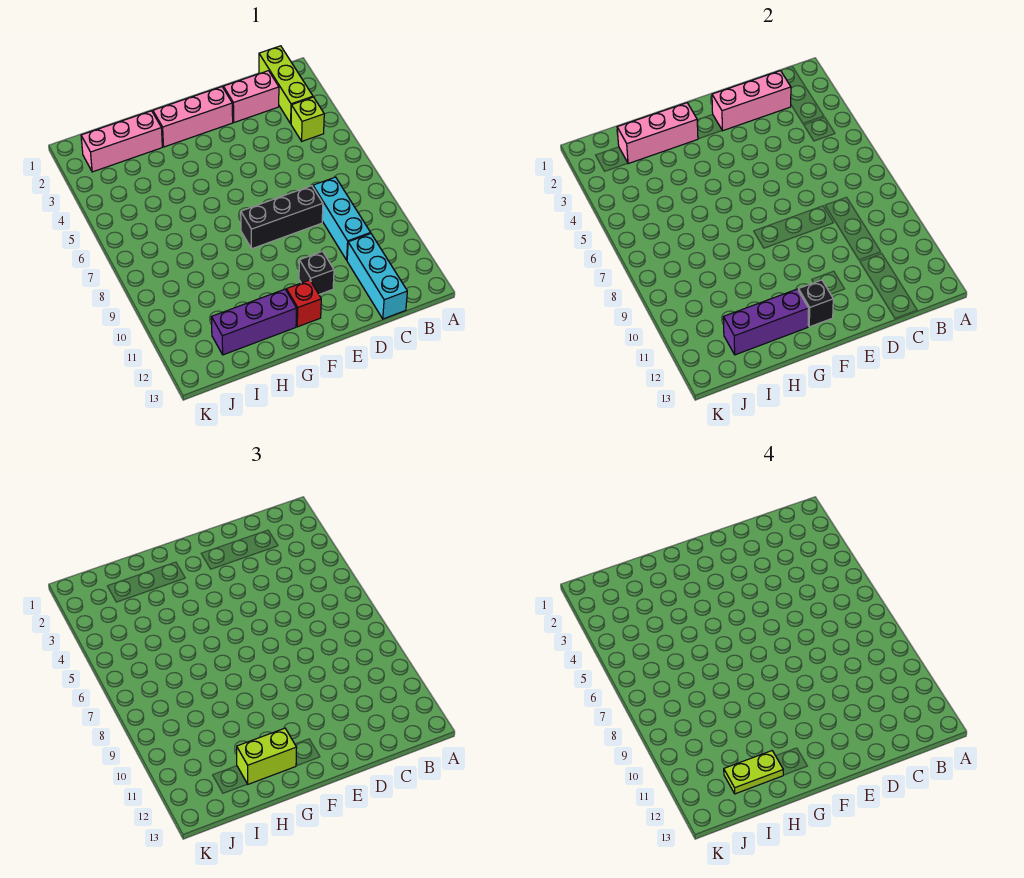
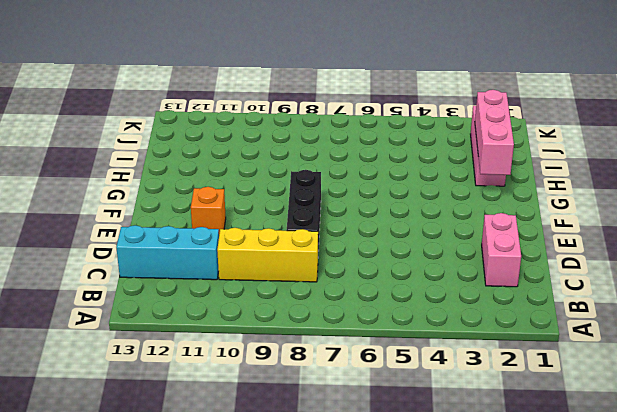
yellow 1x3 brick [217,228,318,282] -> cyan 1x3 brick [313,177,371,260]
orange 1x1 brick [191,187,226,234] -> black 1x1 brick [299,251,334,294]
none -> lime 1x3 brick [259,46,313,124]
none -> lime 1x1 brick [291,97,324,141]
none -> pink 1x3 brick [153,87,233,147]

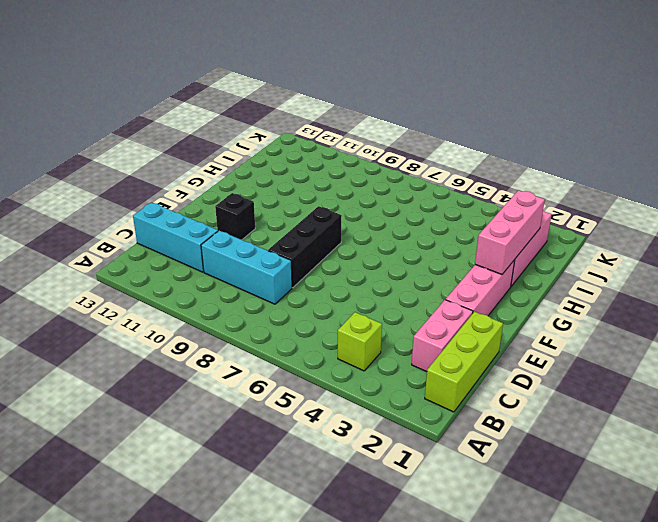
lime 1x3 brick [425,312,503,412] -> lime 1x3 brick turned to [259,46,313,124]
none -> red 1x1 brick [286,280,321,327]
none -> purple 1x3 brick [211,289,297,355]
none -> pink 1x3 brick [712,71,791,131]

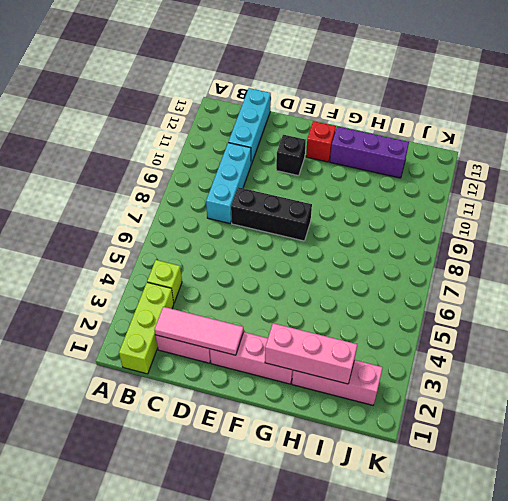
pink 1x3 tile [155,307,243,355] -> pink 1x3 brick [712,71,791,131]
none -> black 1x1 brick [798,280,833,327]
none -> purple 1x3 brick [723,289,809,355]
none -> lime 1x2 brick [237,728,297,784]

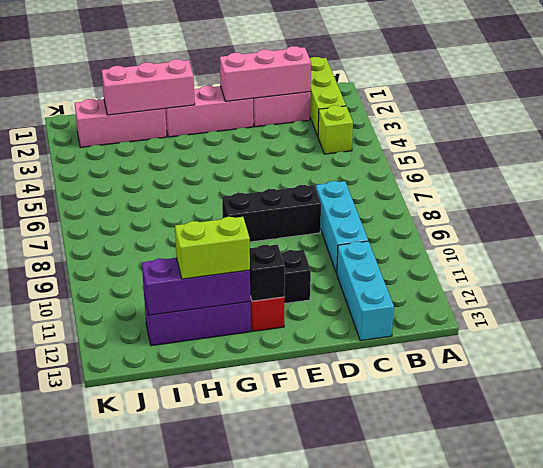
none -> lime 1x2 plate [724,751,783,794]

